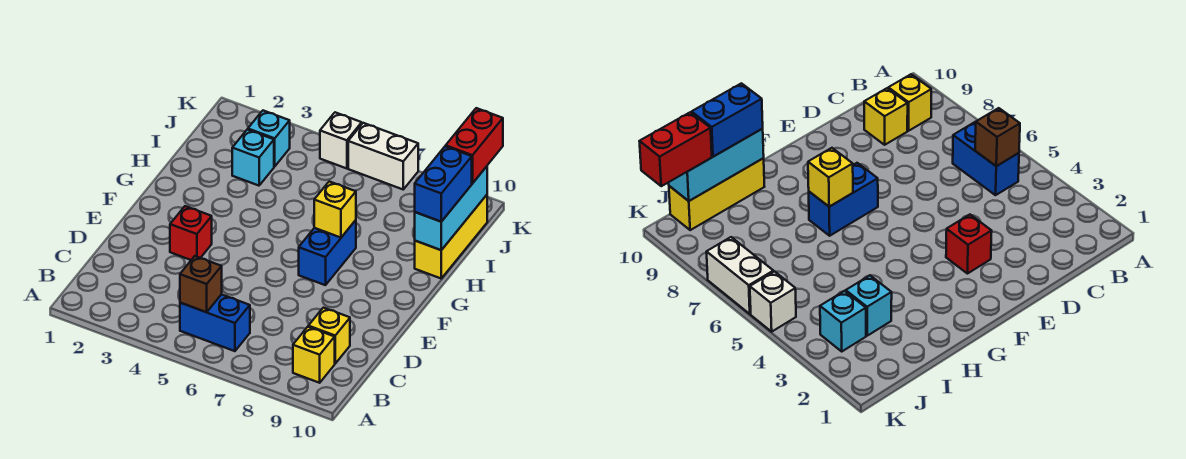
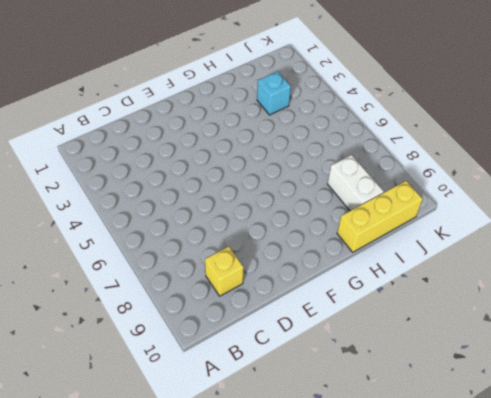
white 1x2 brick [328,155,384,211] -> white 1x2 brick moved to [348,123,418,189]
none -> blue 1x2 brick [180,294,250,351]
none -> yellow 1x1 brick [293,327,335,383]
none -> red 1x1 brick [170,206,212,260]

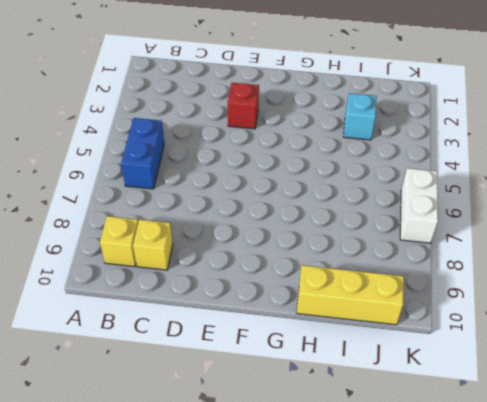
none -> blue 1x2 brick [299,220,356,285]
none -> cyan 1x1 brick [248,111,290,166]
none -> white 1x1 brick [320,112,362,169]

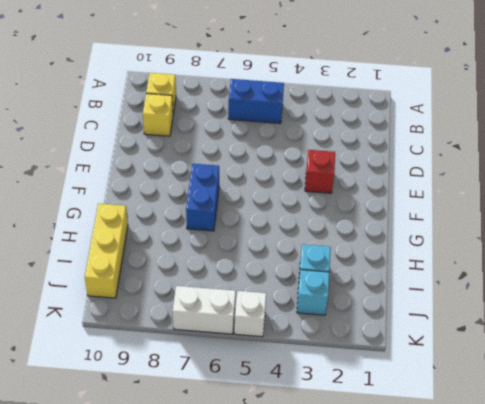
none -> brown 1x1 brick [180,256,222,312]
none -> yellow 1x1 brick [314,182,356,238]
none -> cyan 1x3 brick [415,166,487,250]

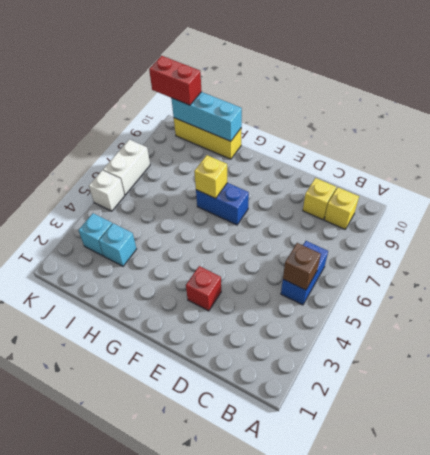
none -> blue 1x2 brick [415,146,472,222]

